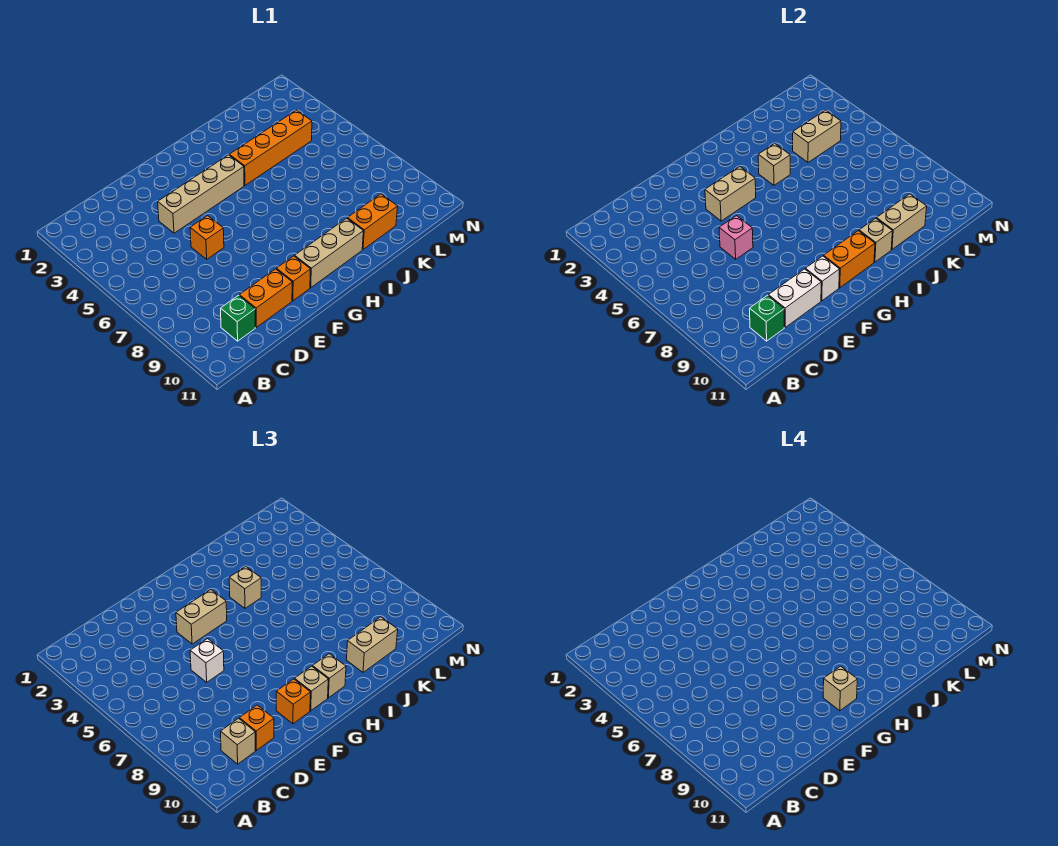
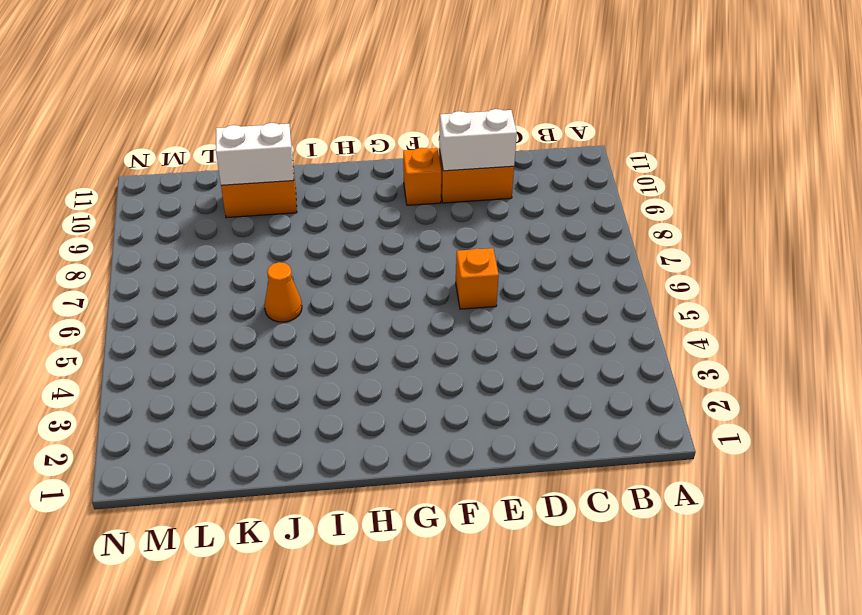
orange 1x1 cone [264,262,302,322] -> none
white 1x2 brick [216,123,294,185] -> tan 1x2 brick [876,194,927,249]
none -> green 1x1 brick [221,295,255,341]
none -> tan 1x4 brick [158,155,244,233]
none -> tan 1x3 brick [295,218,363,288]

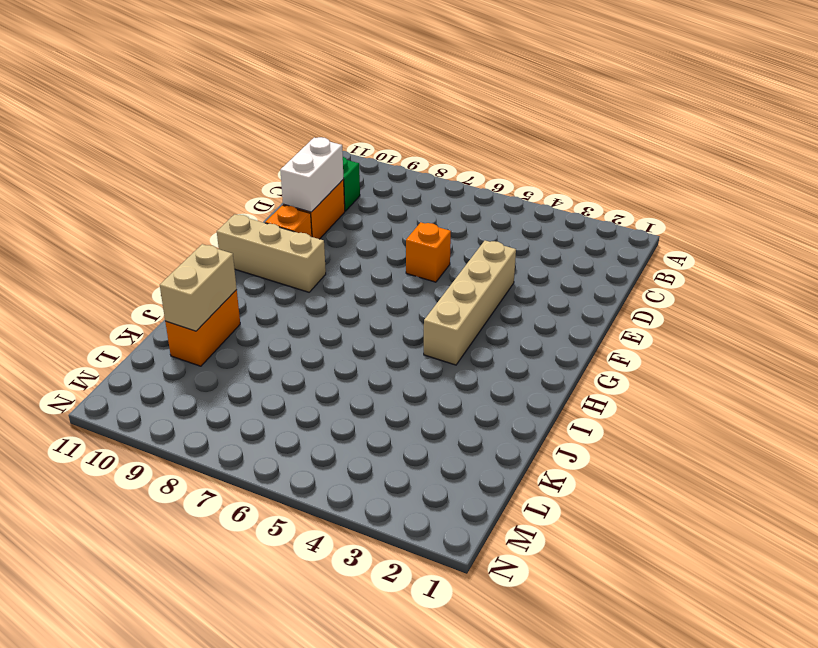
tan 1x3 brick [217,214,326,292] -> tan 1x3 brick turned to [295,218,363,288]
none -> orange 1x4 brick [229,110,312,185]
none -> green 1x1 brick [750,295,784,341]
none -> pink 1x1 brick [719,216,753,259]

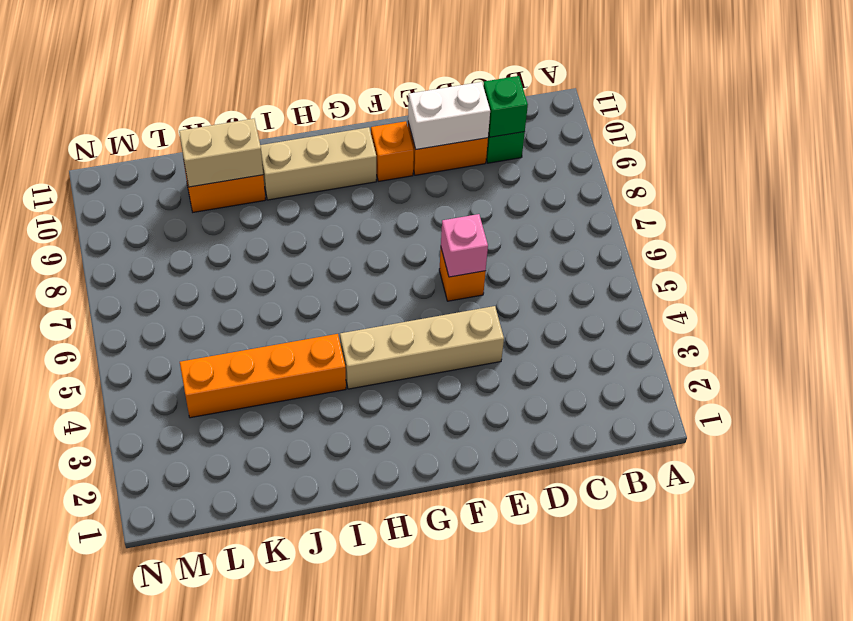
none -> tan 1x2 brick [705,167,756,221]
none -> white 1x1 brick [805,256,840,301]
none -> orange 1x2 brick [824,231,875,288]

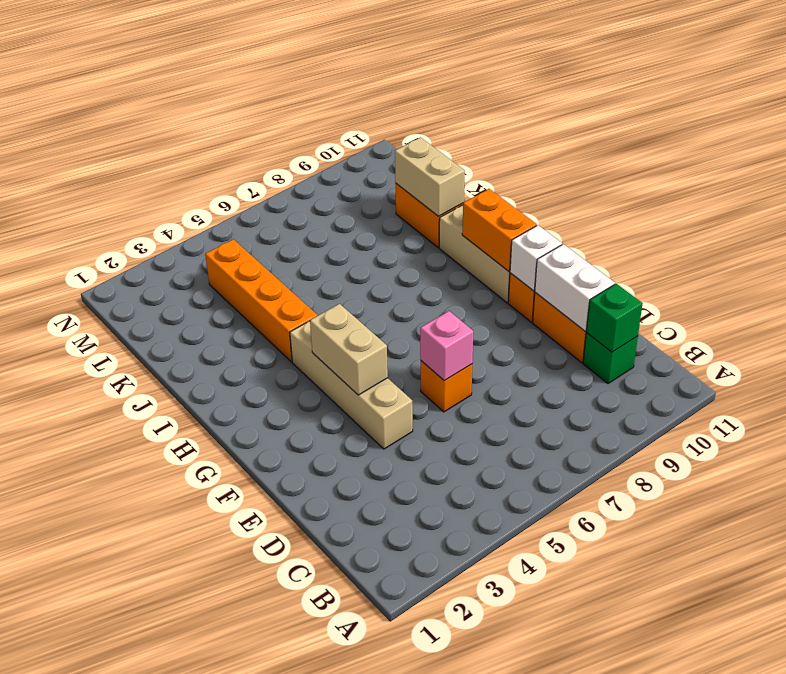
none -> tan 1x1 brick [758,144,790,185]
none -> tan 1x1 brick [859,218,892,262]
none -> tan 1x2 brick [793,110,841,162]

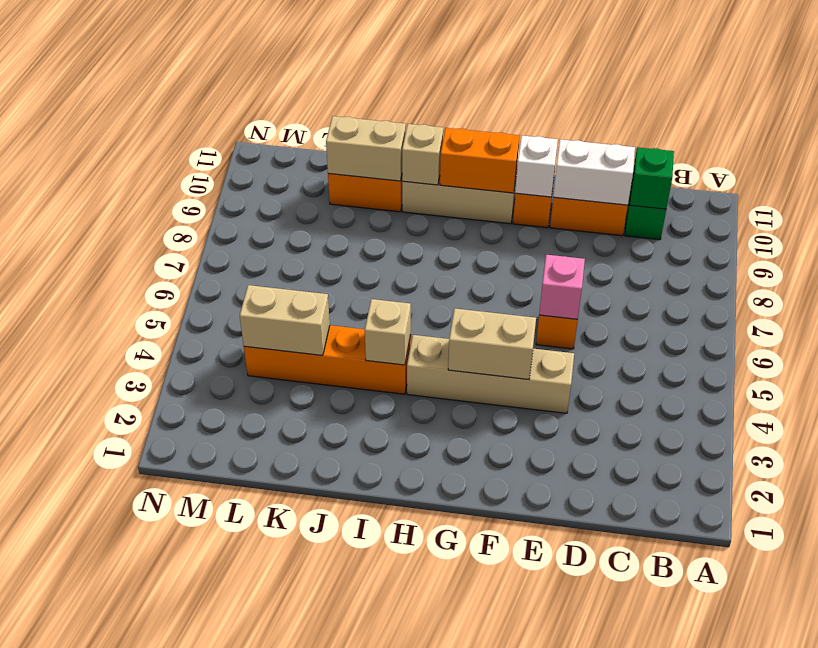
none -> tan 1x1 brick [221,718,255,764]
none -> orange 1x1 brick [239,705,274,750]
none -> white 1x1 brick [190,639,224,682]

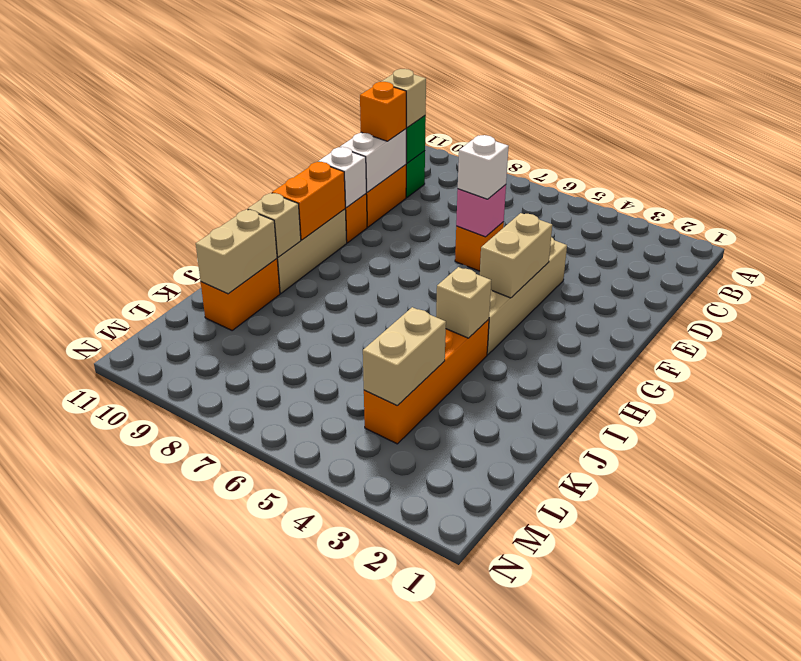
none -> tan 1x2 brick [176,590,227,644]
none -> orange 1x1 brick [276,679,311,724]
none -> tan 1x1 brick [295,666,328,711]

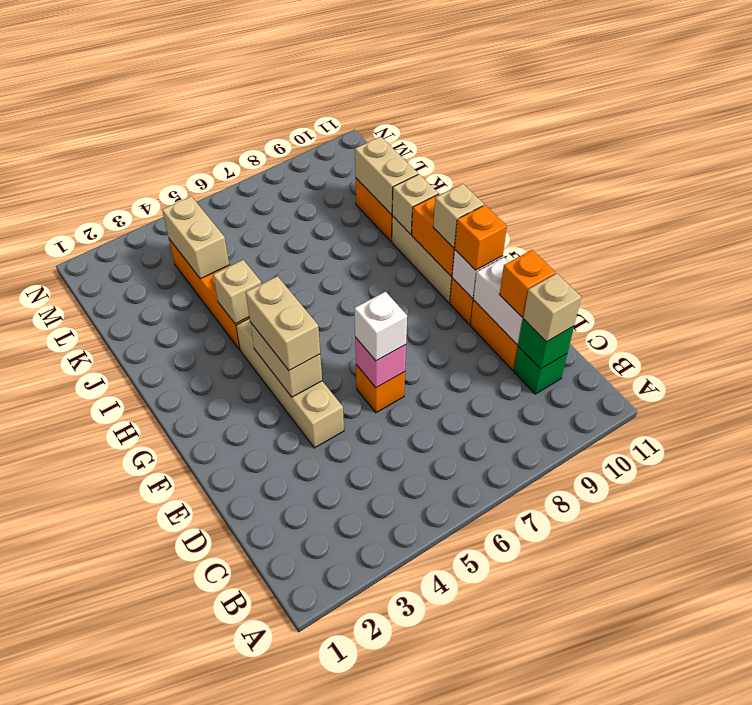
none -> tan 1x1 brick [312,654,346,698]
none -> tan 1x1 brick [229,567,261,608]
none -> tan 1x2 brick [347,617,398,672]

